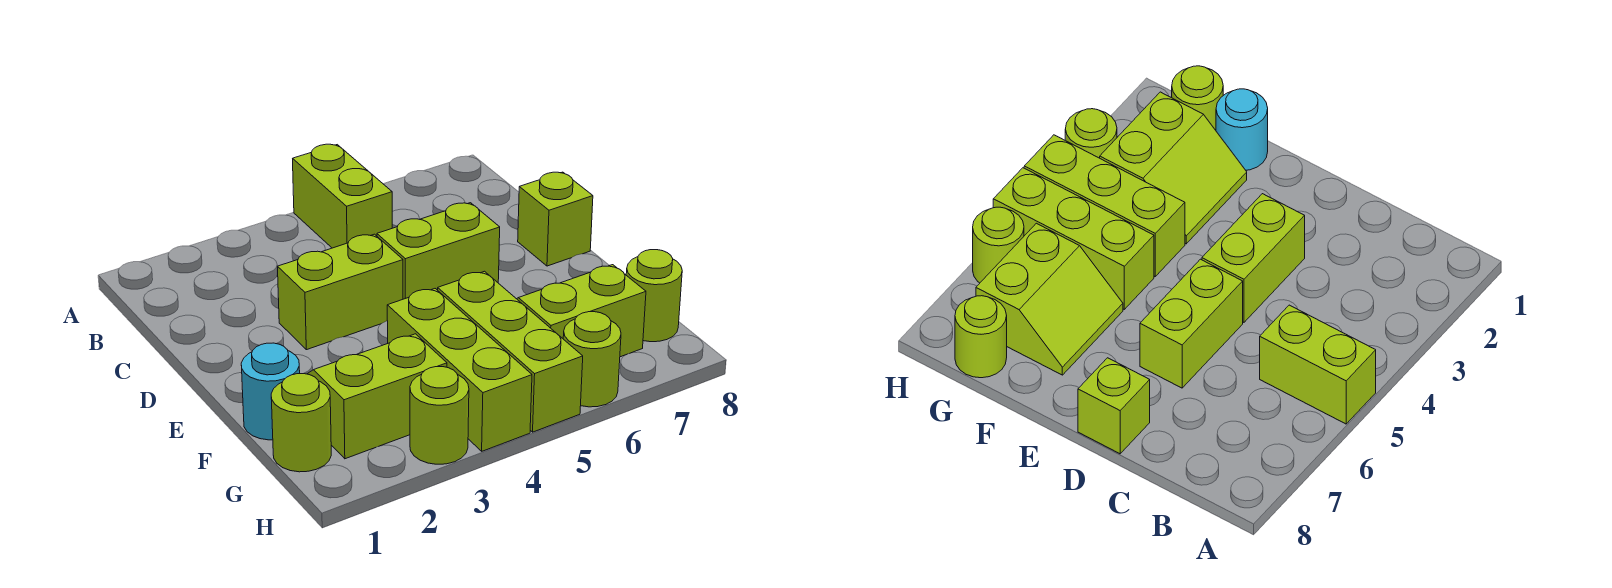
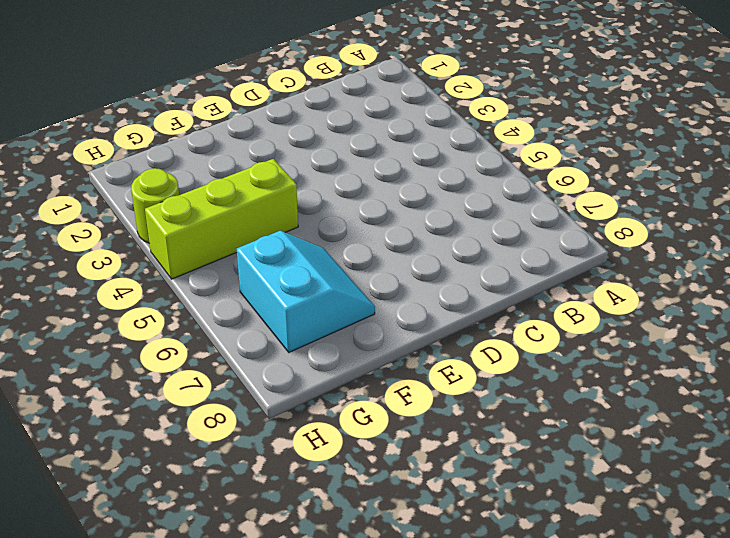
cyan 2x2 slope [237,231,375,352] -> lime 2x2 slope [517,265,646,357]
none -> lime 1x2 brick [293,144,392,248]
none -> lime 1x2 brick [278,234,403,350]
none -> lime 1x2 brick [377,203,500,299]

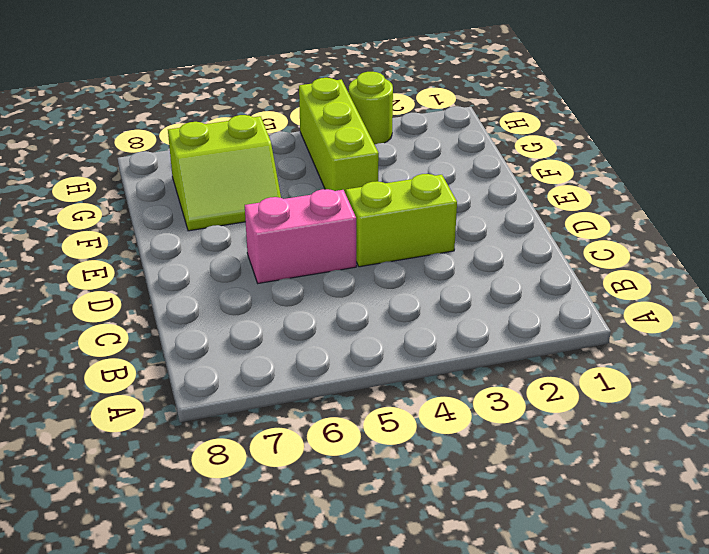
pink 1x2 brick [245,189,356,283] -> lime 1x2 brick [377,203,500,299]
none -> lime 1x2 brick [293,144,392,248]
none -> lime 1x1 brick [518,172,593,266]
none -> cyan 1x1 round brick [241,343,300,440]

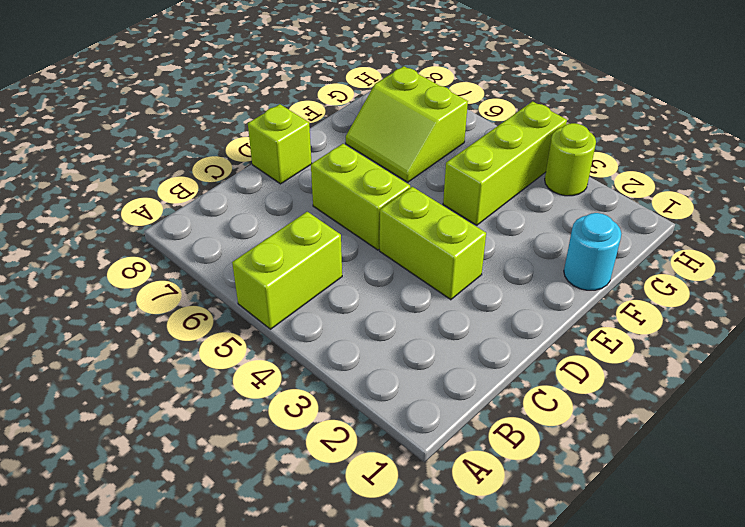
none -> lime 2x2 slope [308,334,447,459]
none -> lime 1x3 brick [438,271,583,432]
none -> lime 1x1 round brick [271,374,331,472]

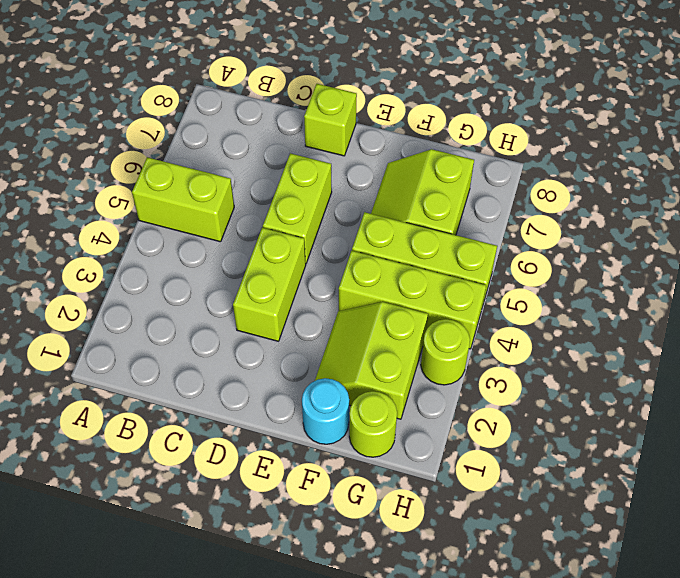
none -> lime 1x1 round brick [626,250,682,342]
none -> lime 1x1 round brick [563,312,621,407]

